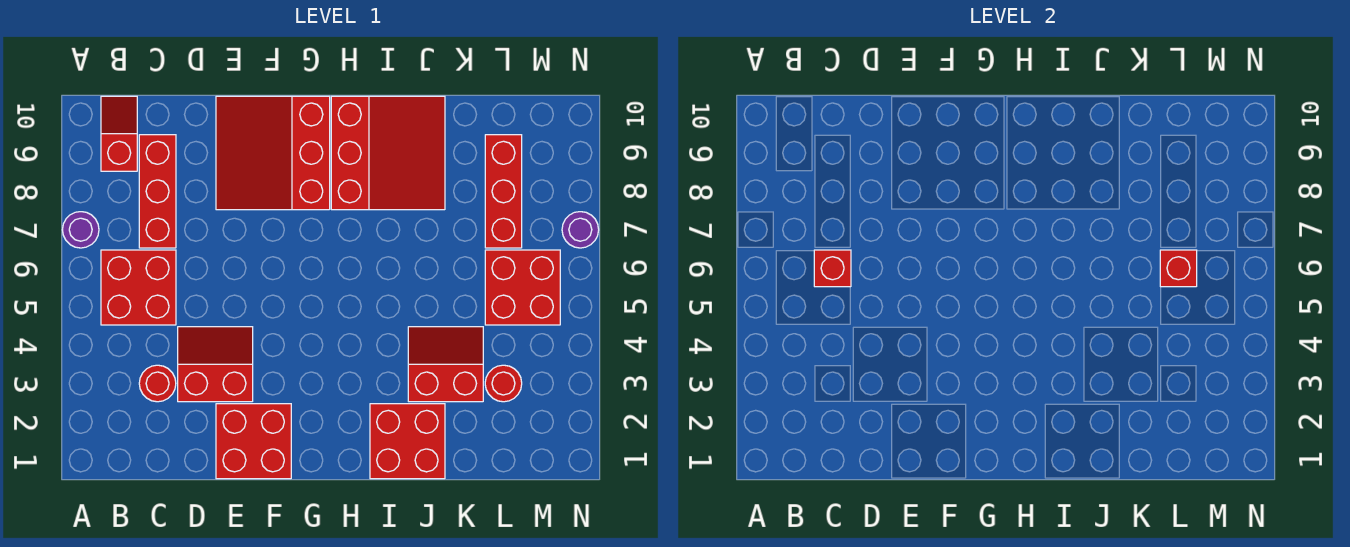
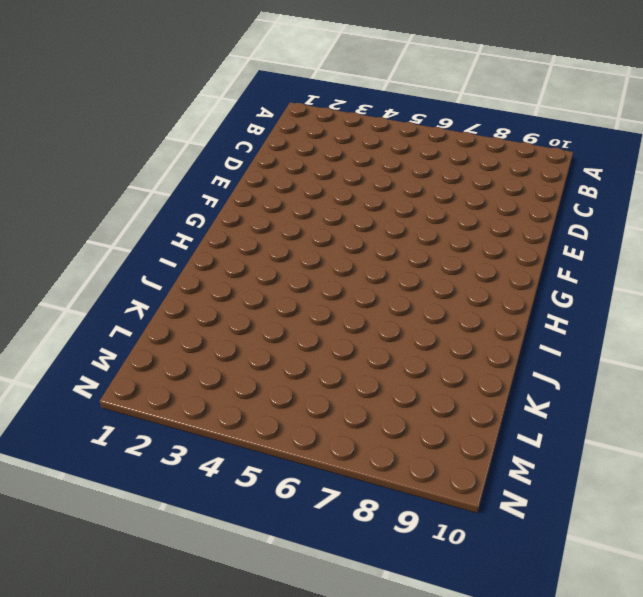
none -> purple 1x1 round brick [62,212,99,248]
none -> red 2x2 brick [101,250,176,325]
none -> red 1x2 slope [101,96,137,171]

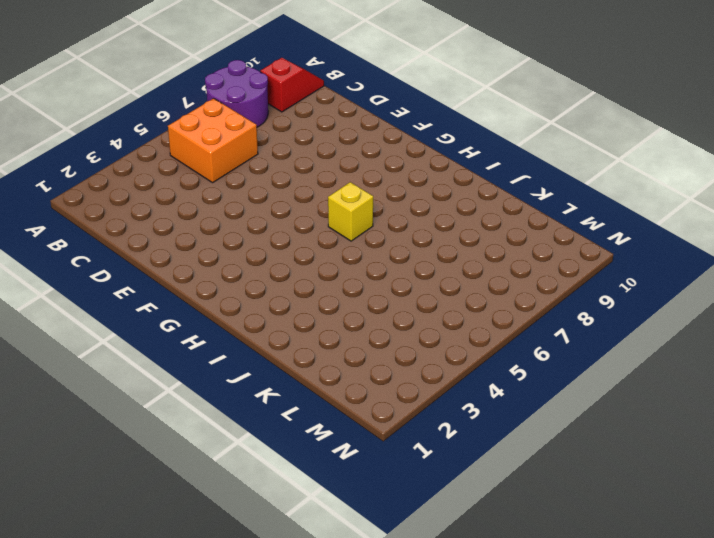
purple 2x2 round brick [205,60,268,127] -> purple 1x1 round brick [62,212,99,248]
orange 2x2 brick [168,98,258,183] -> red 2x2 brick [101,250,176,325]
yellow 1x1 brick [328,182,373,241] -> none
none -> red 1x1 round brick [139,365,176,402]
none -> red 1x3 brick [139,135,176,248]
none -> red 2x2 slope [178,327,253,402]

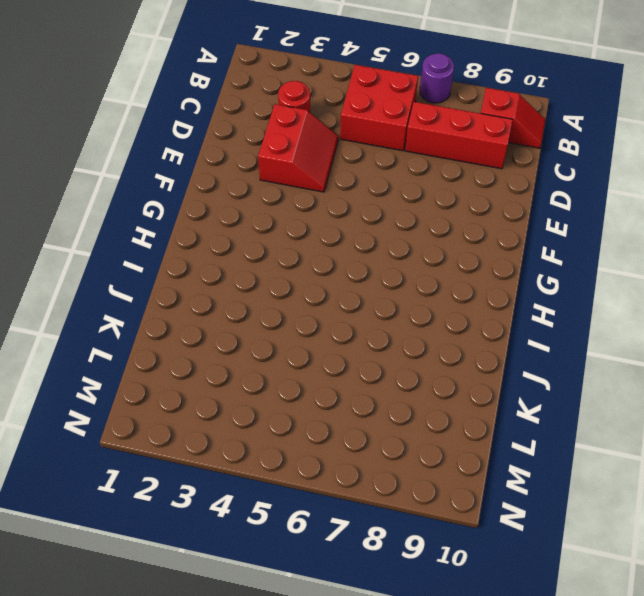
none -> red 2x2 brick [216,404,291,479]
none -> red 3x3 slope [216,96,330,210]
none -> red 3x3 slope [331,96,445,210]

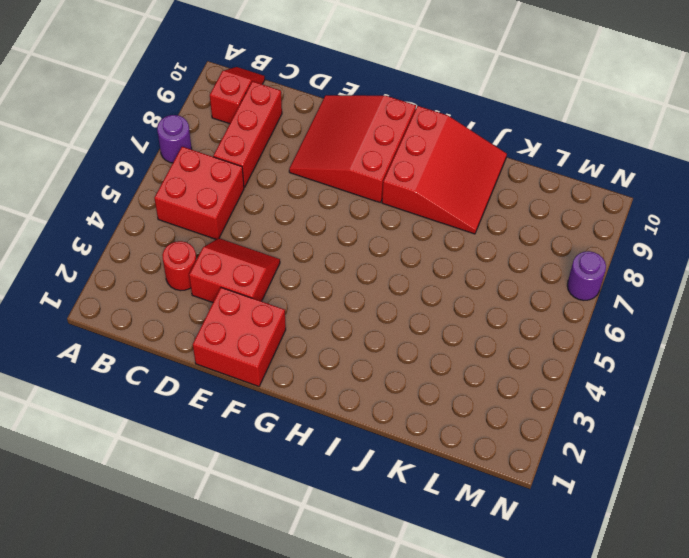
none -> red 2x2 brick [370,404,445,479]
none -> red 2x2 slope [408,327,483,402]
none -> red 1x1 round brick [485,365,522,402]

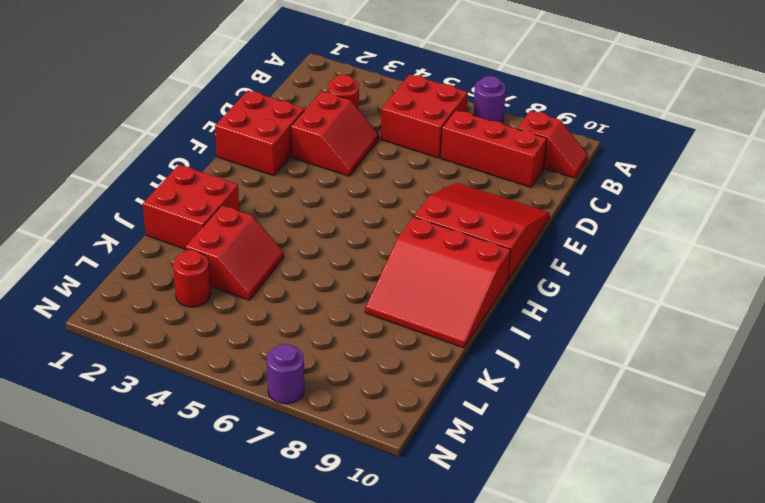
none -> red 2x2 brick [485,250,560,325]
none -> red 1x3 brick [485,135,522,248]
none -> red 1x1 brick [814,250,851,287]

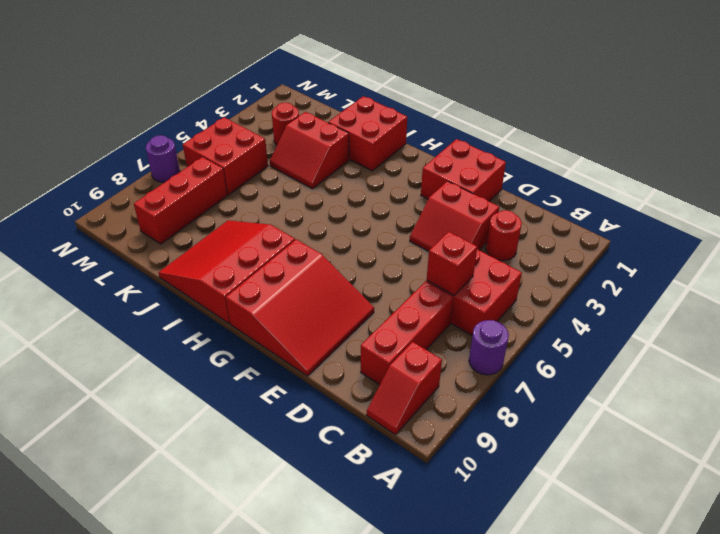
none -> red 1x1 brick [1160,250,1197,287]

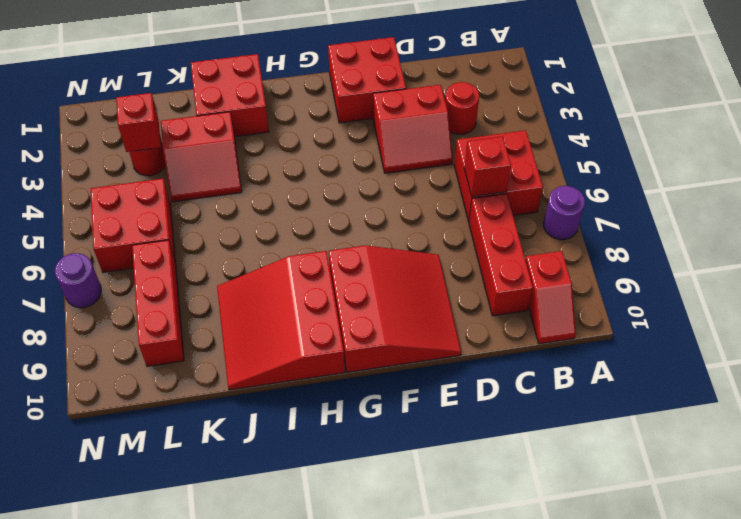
red 1x1 brick [116,93,161,152] -> red 1x1 brick moved to [1160,250,1197,287]

